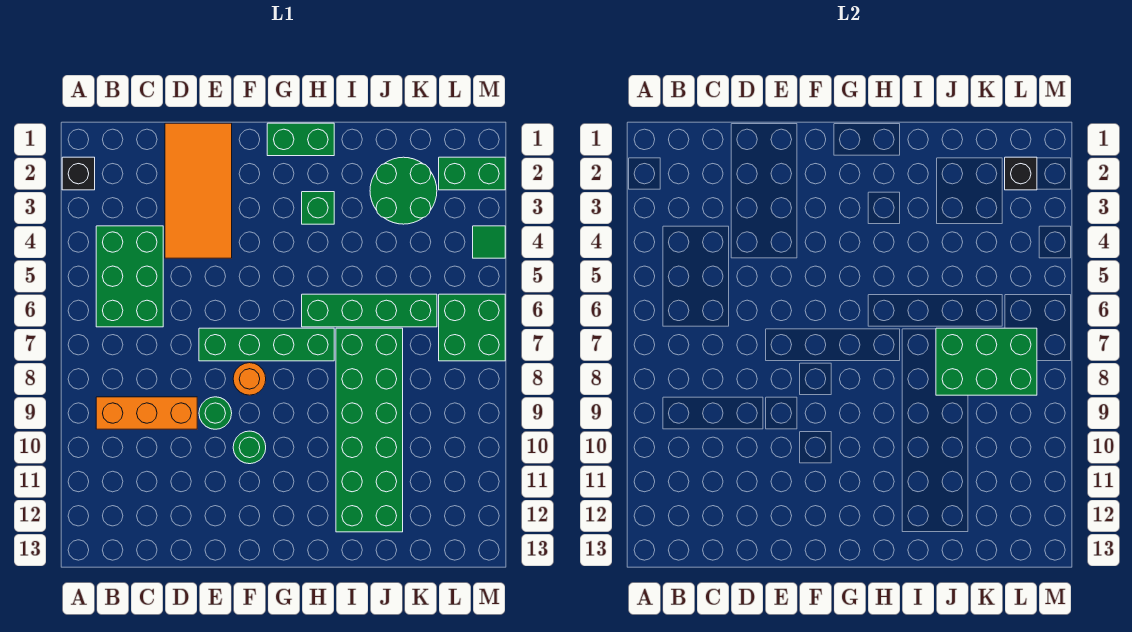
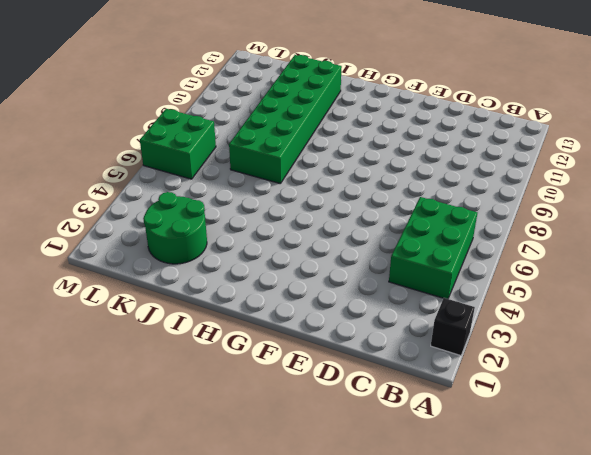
none -> orange 1x3 brick [96,397,197,429]
none -> orange 2x4 tile [165,123,232,258]
none -> green 1x4 brick [199,328,334,361]

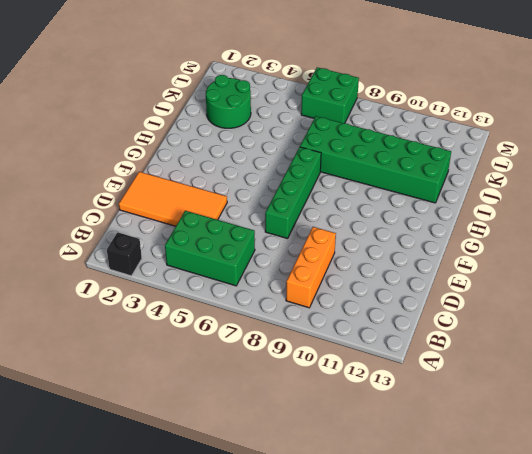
none -> green 1x1 round brick [199,397,232,429]
none -> orange 1x1 round brick [233,363,266,395]
none -> green 1x1 round brick [233,431,266,464]

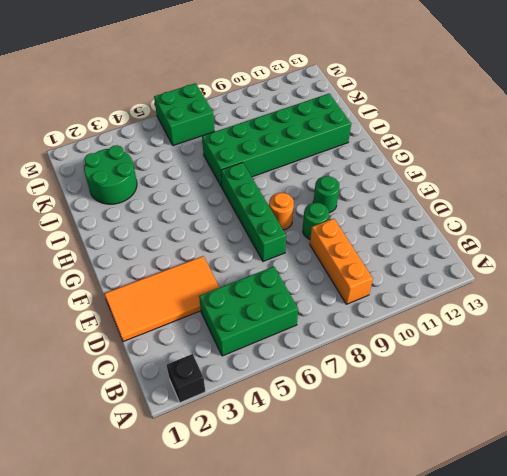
none -> green 1x2 brick [267,123,334,156]
none -> green 1x1 brick [302,192,334,224]
none -> green 1x4 brick [302,294,437,327]

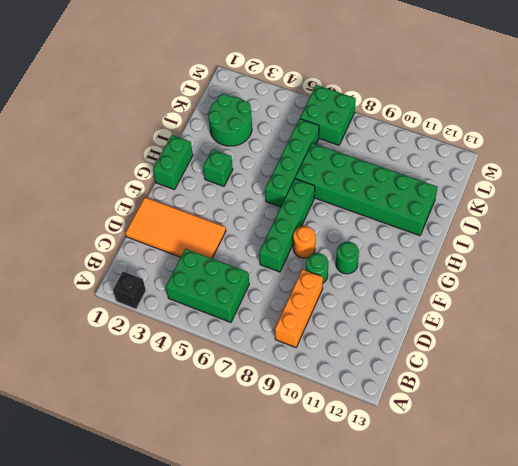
none -> green 1x2 brick [439,157,505,190]
none -> green 1x1 tile [473,226,505,258]
none -> green 2x3 brick [936,328,1037,395]

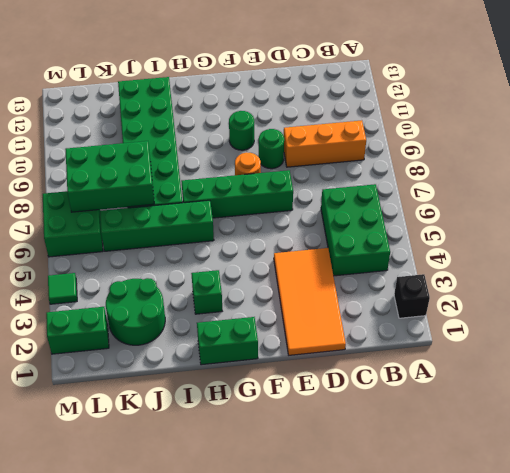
none -> black 1x1 brick [1005,157,1037,190]

